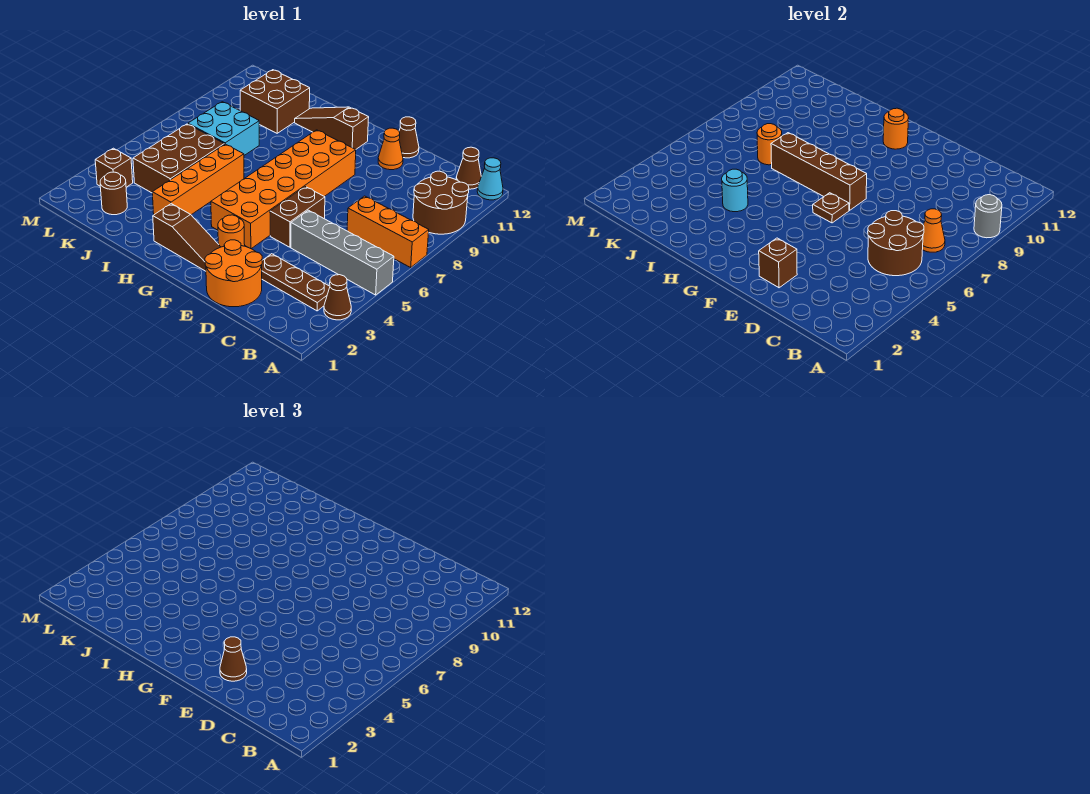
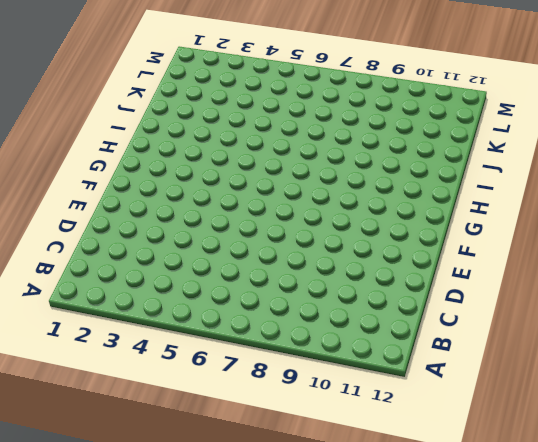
none -> brown 1x1 cone [324,275,351,320]
none -> grey 1x4 brick [291,210,394,295]
none -> orange 1x3 brick [347,196,429,267]
none -> brown 2x2 round brick [413,171,469,234]

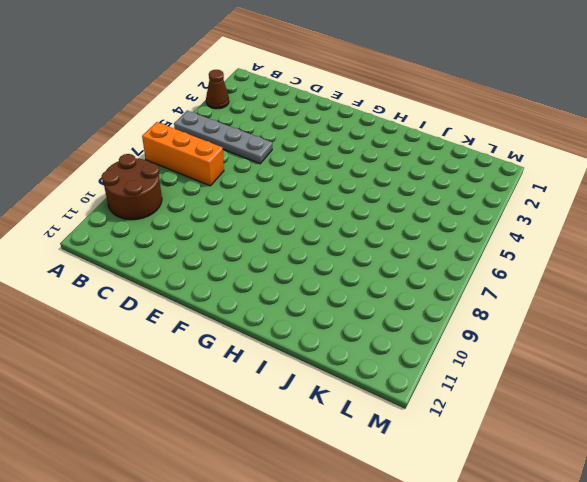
grey 1x4 plate [174,110,272,164] -> grey 1x4 brick [291,210,394,295]
none -> cyan 1x1 cone [477,158,503,200]
none -> brown 1x3 plate [261,254,330,311]
none -> brown 1x1 cone [456,147,481,189]
none -> orange 2x2 round brick [205,240,262,307]

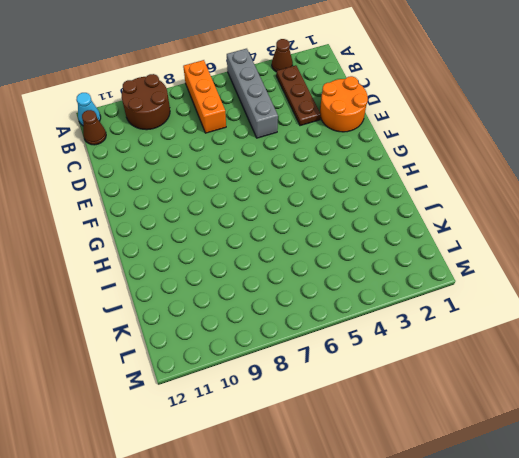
none -> brown 1x2 brick [270,187,325,247]
none -> orange 1x1 cone [378,128,403,170]
none -> brown 1x1 cone [399,117,419,158]
none -> brown 1x3 slope [153,204,220,271]

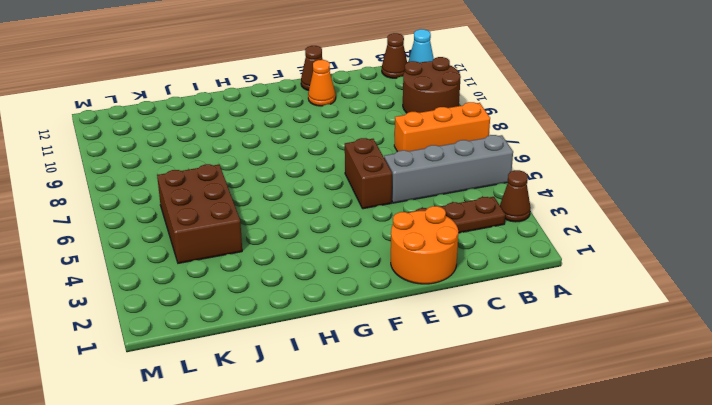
none -> brown 1x3 slope [153,204,220,271]
none -> orange 1x1 round brick [218,215,245,247]
none -> orange 2x6 brick [211,130,356,249]
none -> brown 1x3 slope [295,107,369,150]

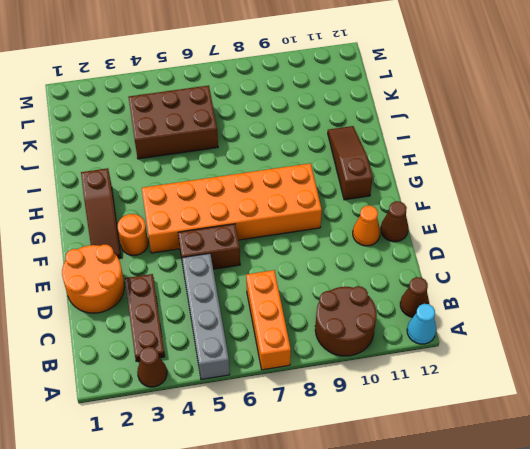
none -> orange 1x4 brick [152,144,244,215]
none -> cyan 2x2 brick [188,102,259,155]
none -> brown 2x2 brick [240,70,310,133]
none -> brown 1x1 round brick [100,172,127,215]

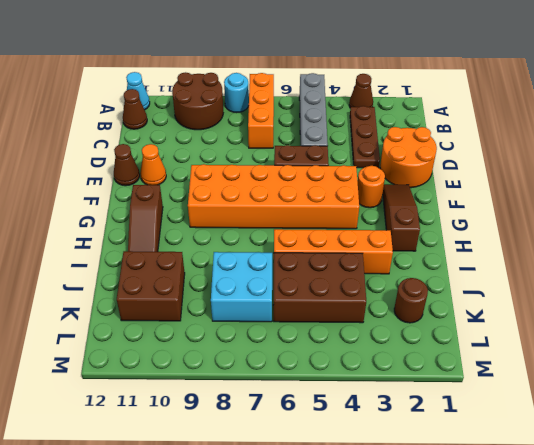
cyan 1x1 round brick [224,73,249,113] -> cyan 1x1 round brick moved to [722,169,748,212]
none -> brown 1x1 brick [95,148,133,187]
none -> grey 1x1 round brick [974,195,1002,238]
none -> brown 2x2 round brick [868,211,924,276]
none -> orange 1x1 cone [923,209,945,252]

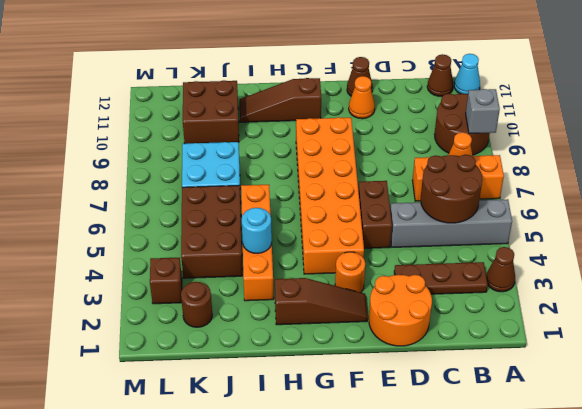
grey 1x1 brick [466,89,500,133] -> grey 1x1 round brick [974,195,1002,238]
none -> brown 1x1 brick [759,238,797,288]
none -> brown 1x1 plate [813,193,849,223]
none -> brown 1x4 brick [771,133,867,210]
none -> orange 1x1 round brick [883,108,909,149]

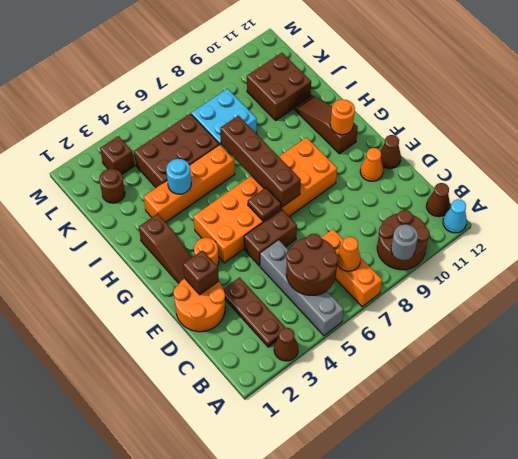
none -> orange 1x1 round brick [757,124,782,165]
none -> brown 1x1 cone [220,637,247,681]

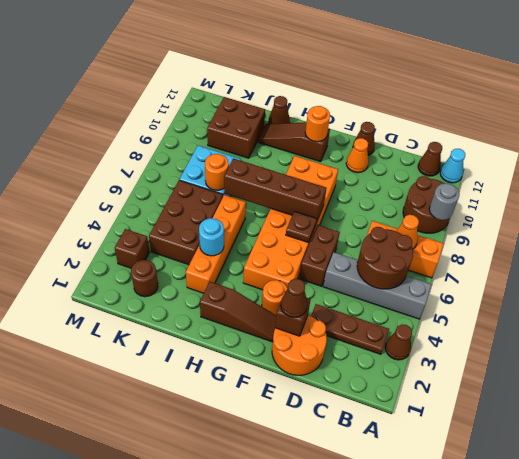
brown 1x1 cone [269,96,290,124] -> none

